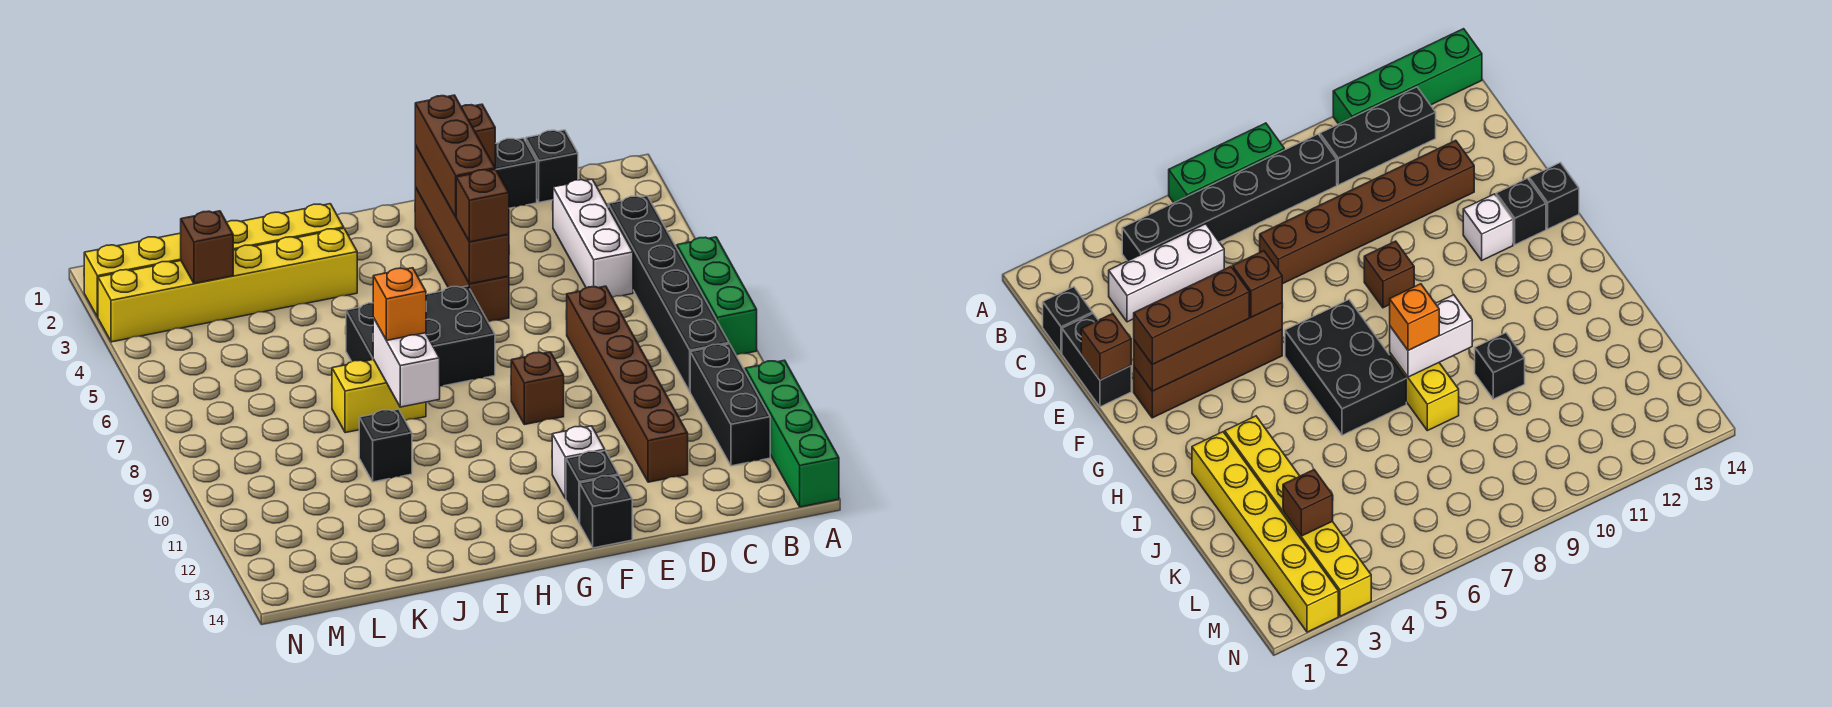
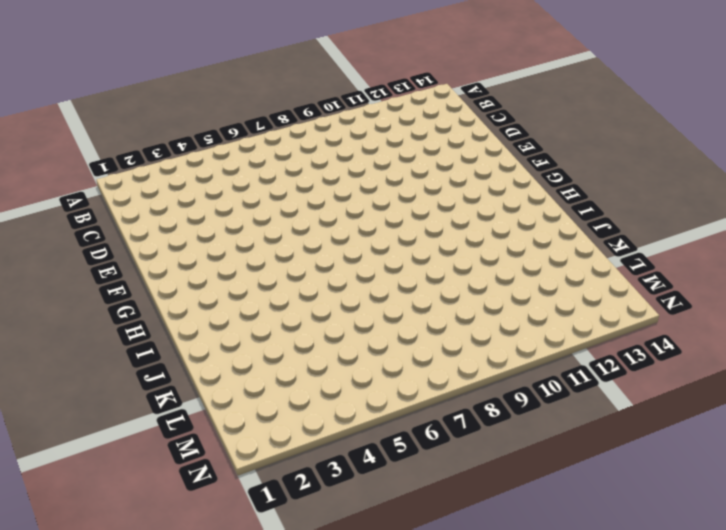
none -> green 1x3 brick [677,237,757,355]
none -> green 1x4 brick [745,360,839,507]
none -> black 1x6 brick [608,196,729,391]

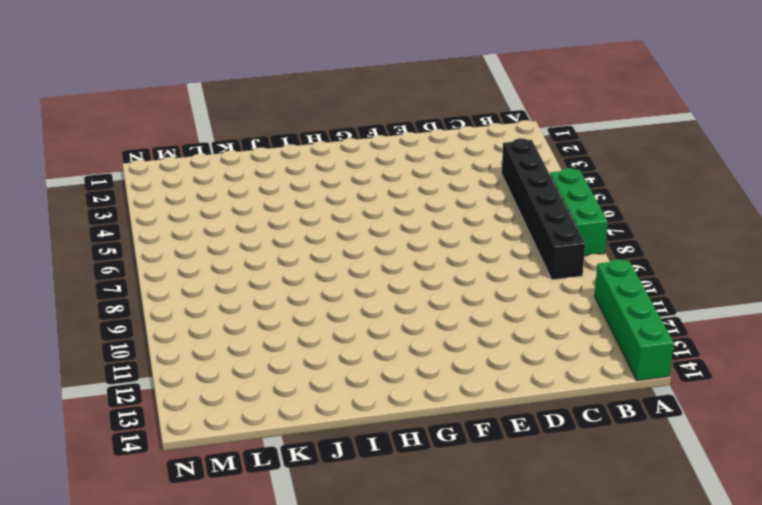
none -> black 1x3 brick [690,344,770,466]
none -> black 1x1 brick [526,130,578,202]
none -> white 1x3 brick [553,179,633,298]

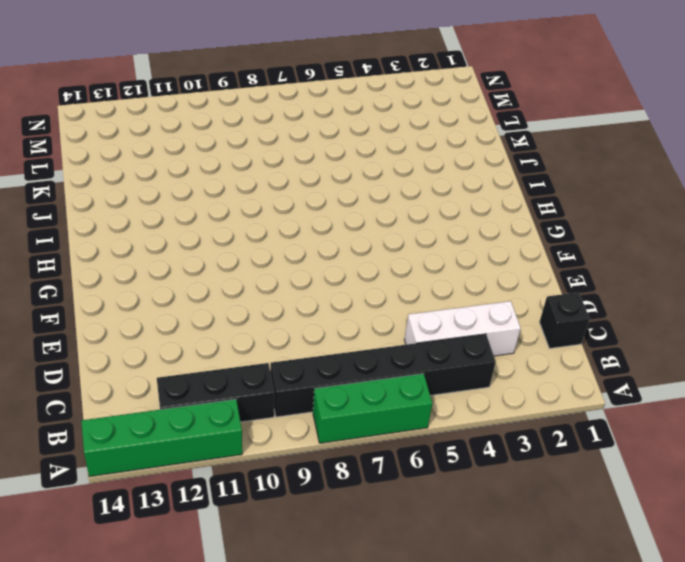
none -> black 1x2 brick [495,138,537,208]
none -> brown 1x6 brick [566,286,688,482]
none -> brown 1x4 brick [415,187,509,322]

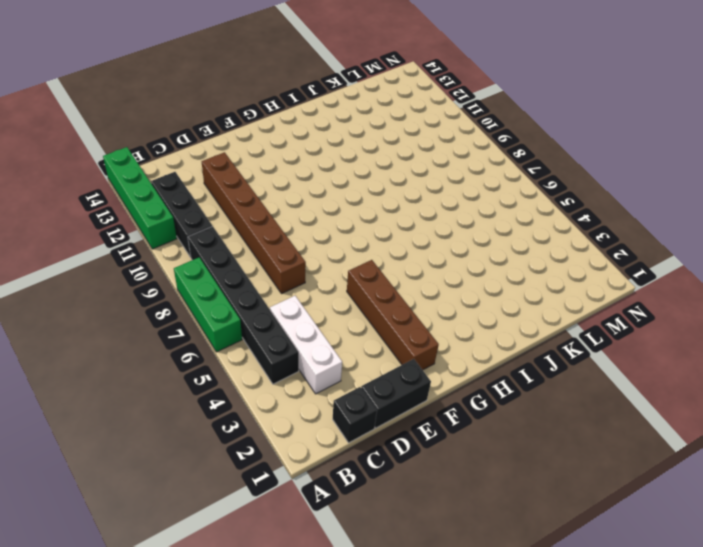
none -> brown 1x1 brick [511,352,564,425]
none -> white 1x1 brick [552,426,605,499]
none -> black 1x1 brick [566,451,618,523]

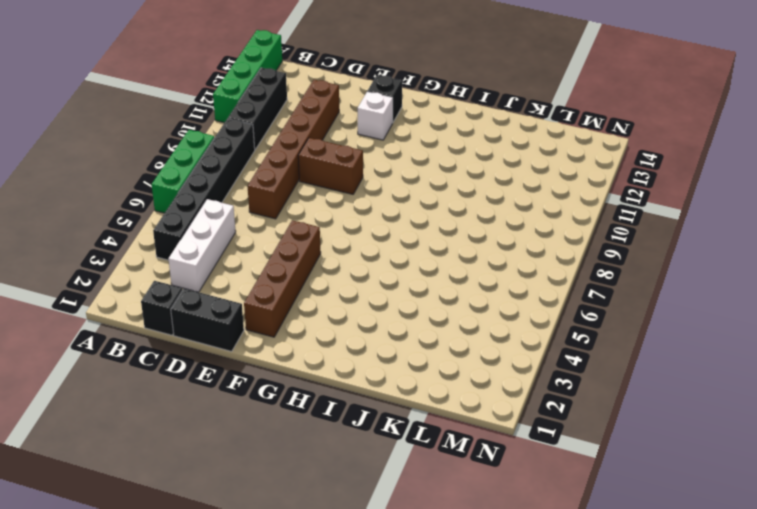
brown 1x2 brick [298,138,363,194] -> brown 1x1 brick [511,352,564,425]
none -> black 1x1 brick [580,475,632,548]
none -> black 2x3 brick [346,286,495,386]
none -> yellow 1x6 brick [84,204,344,317]

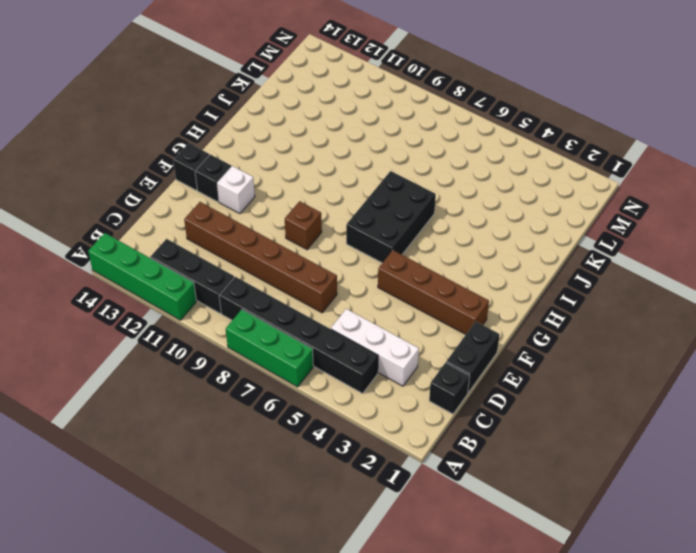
none -> yellow 1x6 brick [84,204,344,317]
none -> yellow 1x6 brick [98,228,357,342]
none -> yellow 1x2 brick [332,359,426,433]

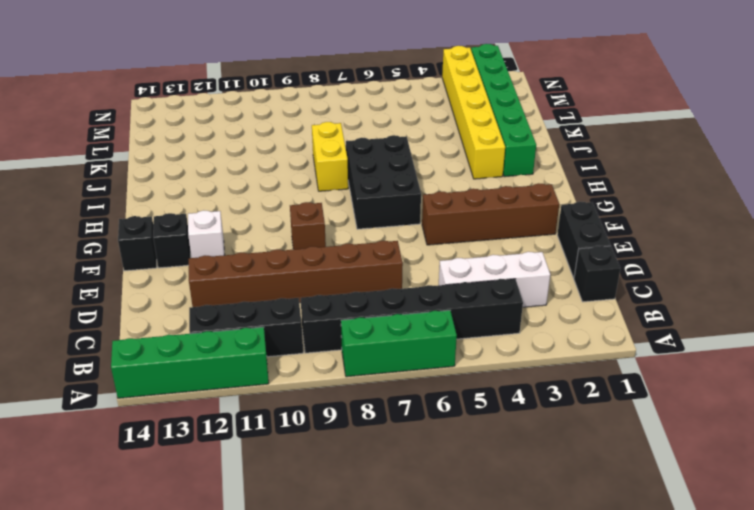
green 1x6 brick [471,44,536,177] -> yellow 1x6 brick [84,204,344,317]
none -> black 1x1 brick [359,409,412,482]
none -> brown 1x1 brick [461,104,495,167]
none -> brown 1x4 brick [415,145,509,284]

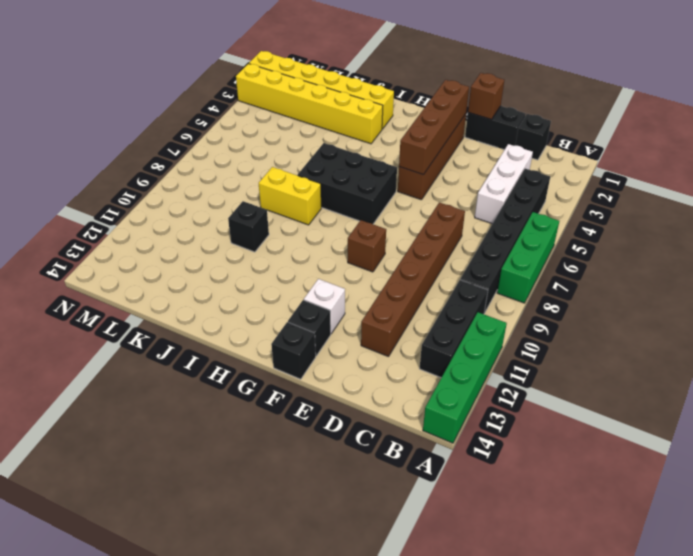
none -> white 1x2 brick [373,318,440,407]
none -> brown 1x1 brick [181,211,233,284]
none -> brown 1x3 brick [415,95,495,217]

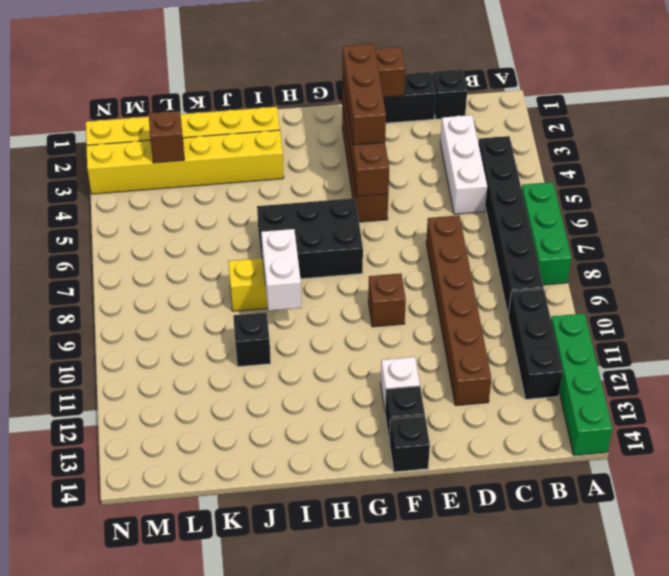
none -> brown 1x1 brick [456,169,509,242]
none -> orange 1x1 brick [373,268,426,341]

